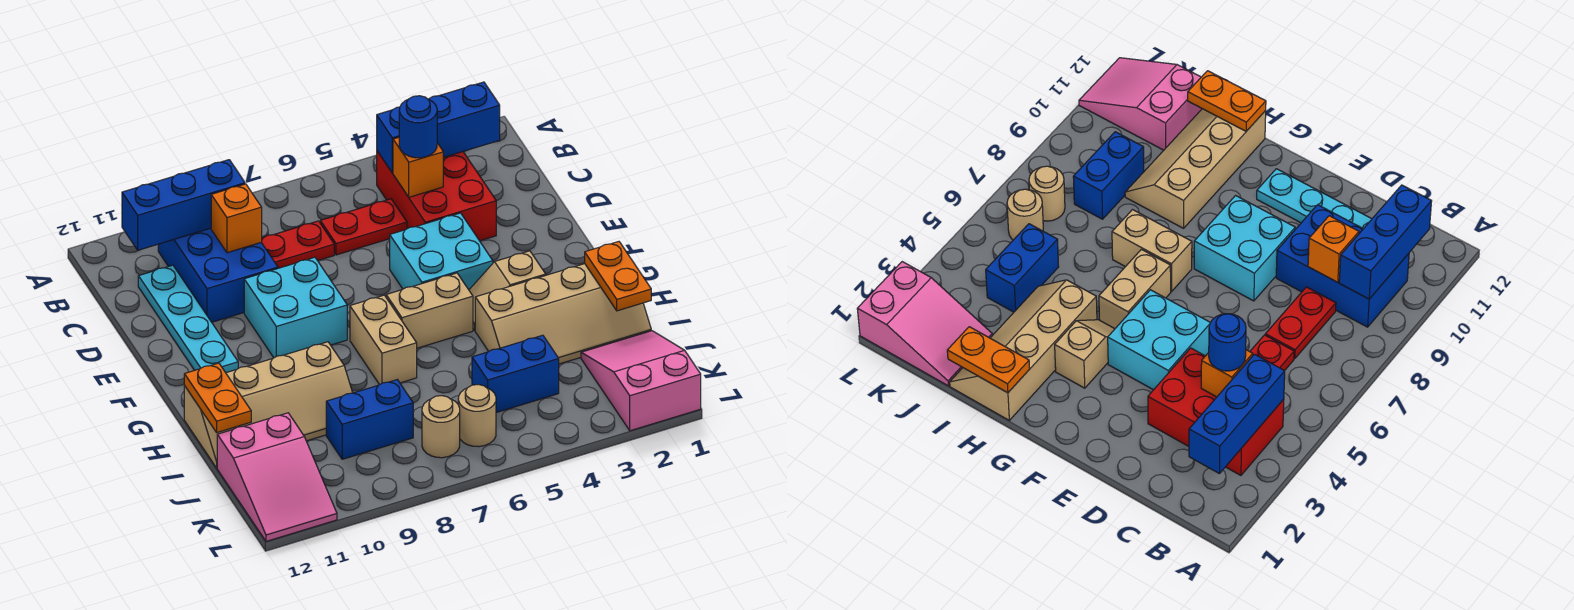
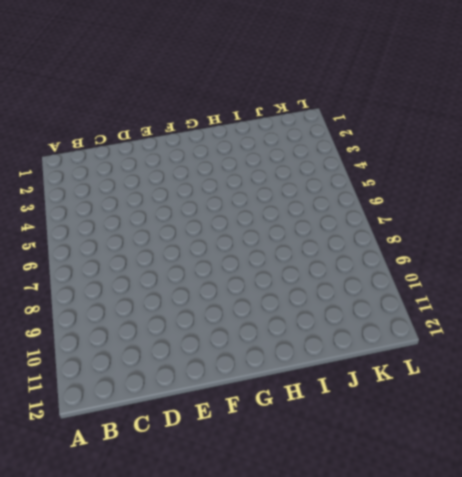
none -> red 2x3 brick [377,151,496,241]
none -> blue 2x3 brick [158,228,278,322]
none -> red 1x2 plate [320,199,407,255]

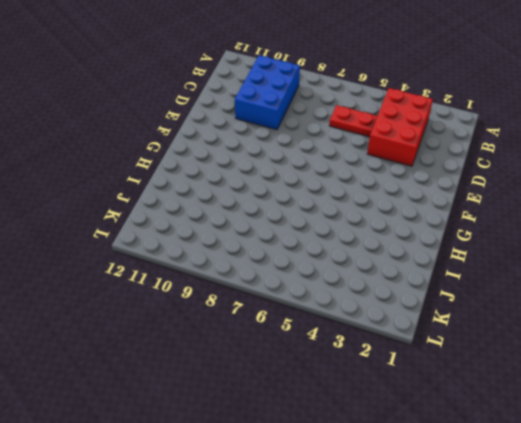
none -> red 1x2 plate [261,221,334,268]
none -> cyan 1x4 plate [138,265,238,373]
none -> cyan 2x2 brick [390,213,493,290]

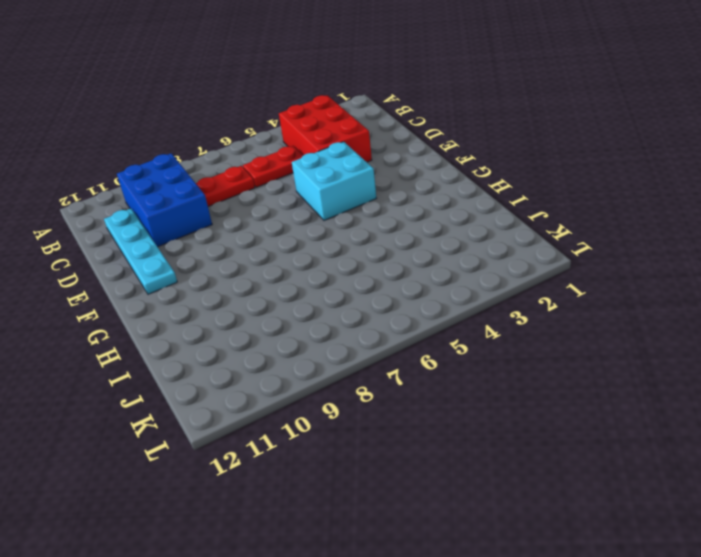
none -> cyan 2x2 brick [244,257,347,358]
none -> tan 1x2 slope [469,251,546,330]
none -> tan 1x2 brick [386,273,473,348]

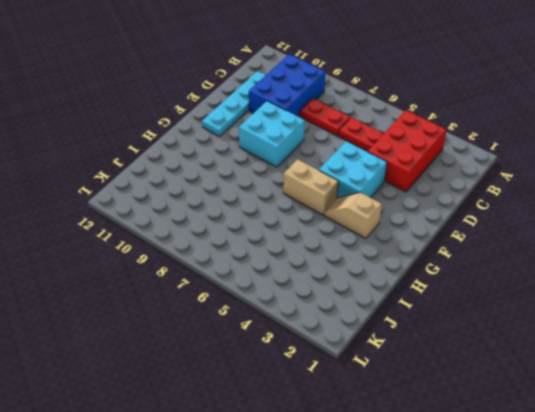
none -> tan 1x2 brick [350,295,417,385]
none -> tan 2x4 slope [475,264,651,364]
none -> tan 2x4 slope [184,342,353,468]

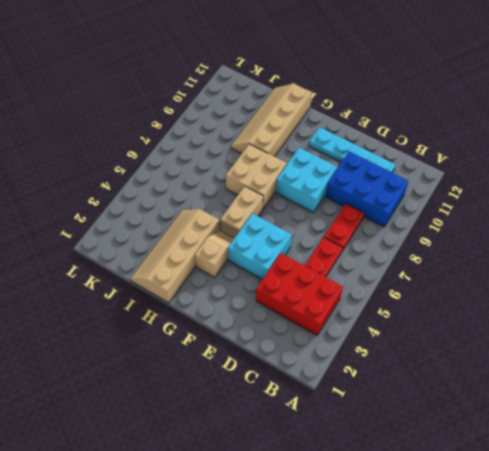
tan 2x2 brick [226,144,287,208] -> tan 1x2 brick [350,295,417,385]
none -> pink 2x3 slope [581,331,701,431]
none -> blue 1x2 brick [472,335,559,413]
none -> blue 1x2 brick [326,380,413,459]

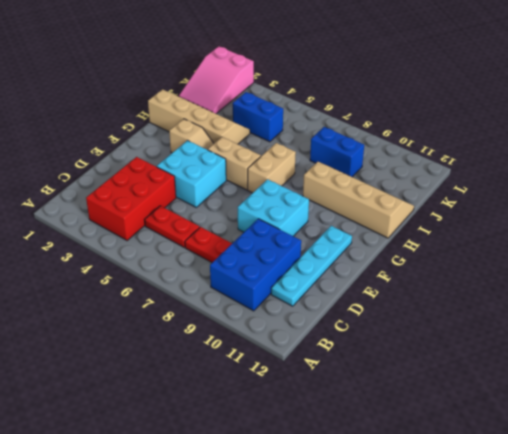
none -> pink 2x3 slope [217,413,337,541]
none -> tan 1x1 round brick [458,384,496,447]
none -> tan 1x1 round brick [422,396,460,458]

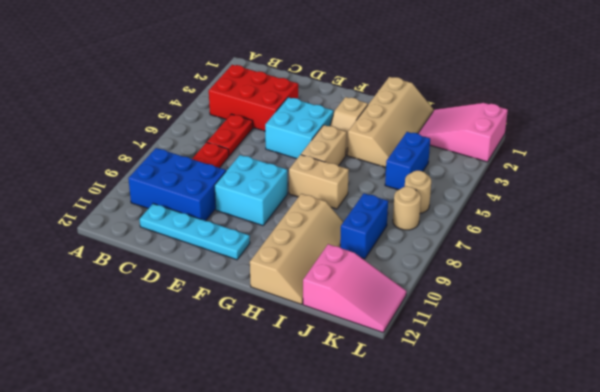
none -> blue 1x3 brick [377,82,500,173]
none -> blue 1x3 brick [122,160,245,250]
none -> orange 1x1 brick [393,137,443,197]

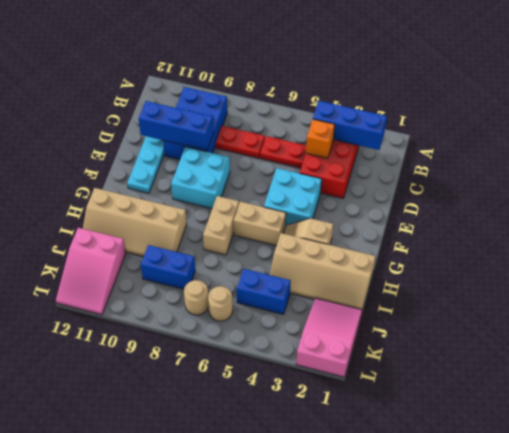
blue 1x3 brick [139,101,214,151] -> blue 1x3 brick moved to [122,160,245,250]
none -> orange 1x1 brick [211,184,262,253]
none -> orange 1x2 plate [585,242,651,311]
none -> orange 1x2 plate [184,363,251,432]

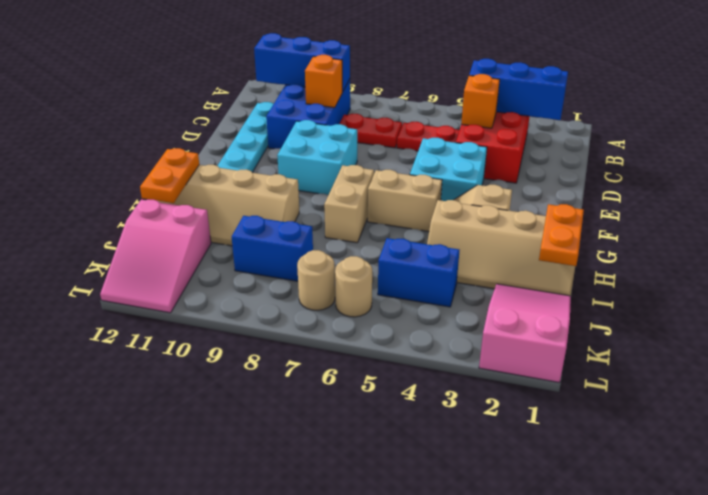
none -> blue 1x1 round brick [399,96,437,158]

